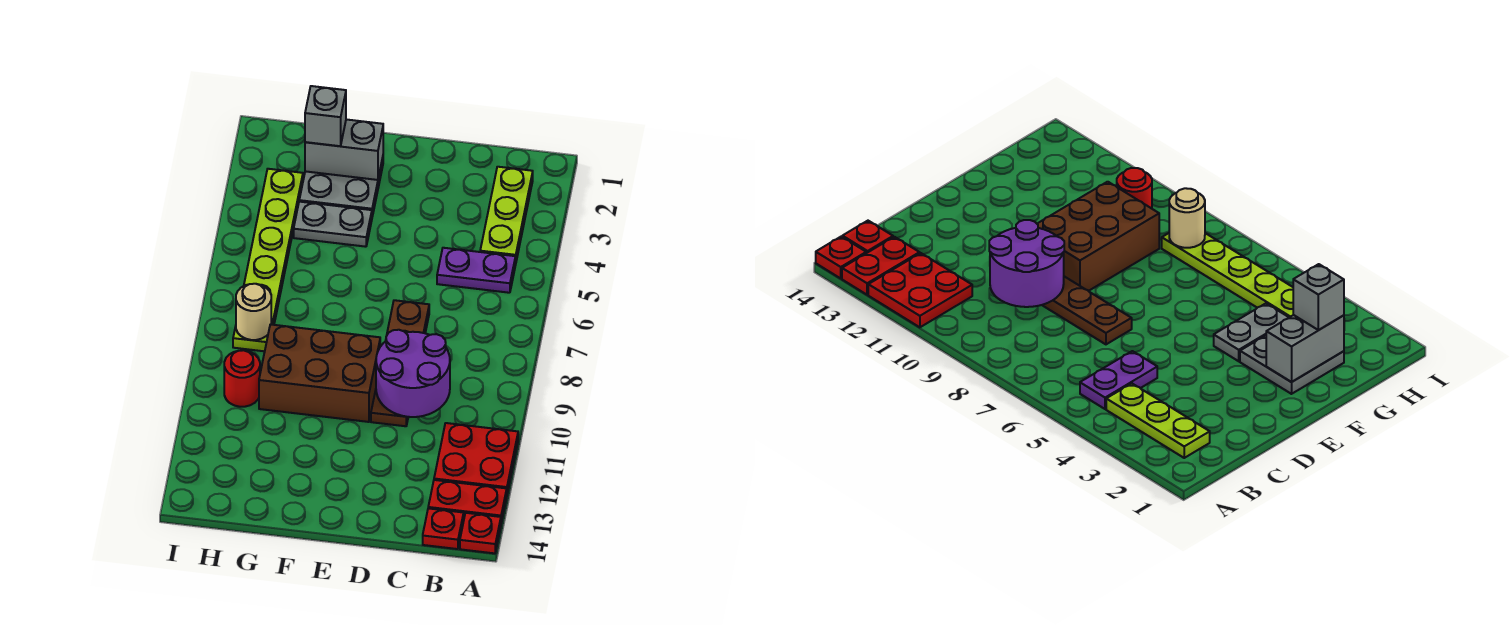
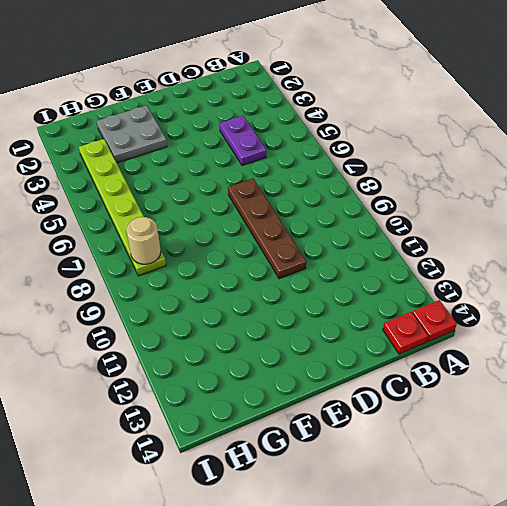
purple 1x2 plate [219,116,266,166] -> purple 1x2 plate turned to [437,248,516,293]
none -> red 2x2 plate [434,423,518,494]
none -> red 1x2 plate [428,480,507,523]
none -> lime 1x3 plate [480,167,533,261]

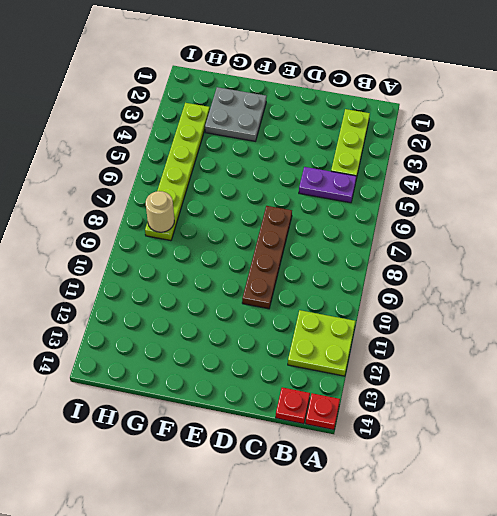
lime 2x2 plate [288,310,356,376] -> red 2x2 plate [434,423,518,494]
none -> red 1x2 plate [428,480,507,523]
none -> brown 2x3 brick [259,324,380,422]
none -> grey 1x2 plate [294,202,372,247]

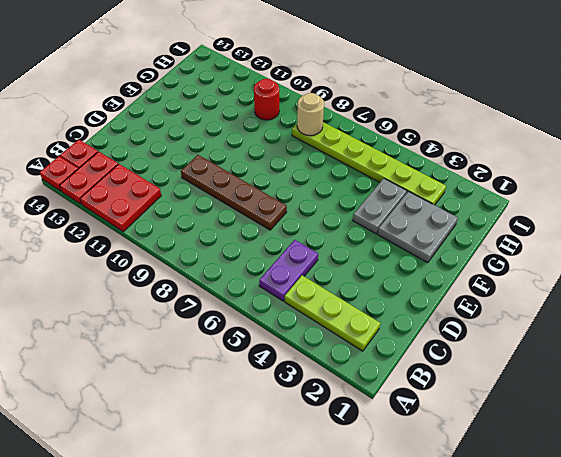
none -> brown 2x3 brick [259,324,380,422]
none -> purple 2x2 round brick [376,330,450,417]
none -> grey 1x2 brick [305,119,383,180]

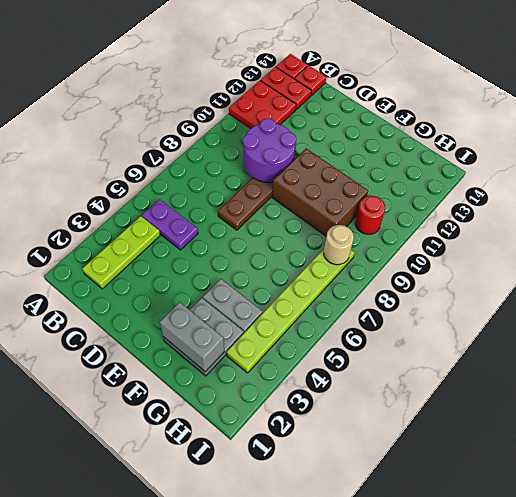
none -> grey 1x1 brick [305,86,346,146]

